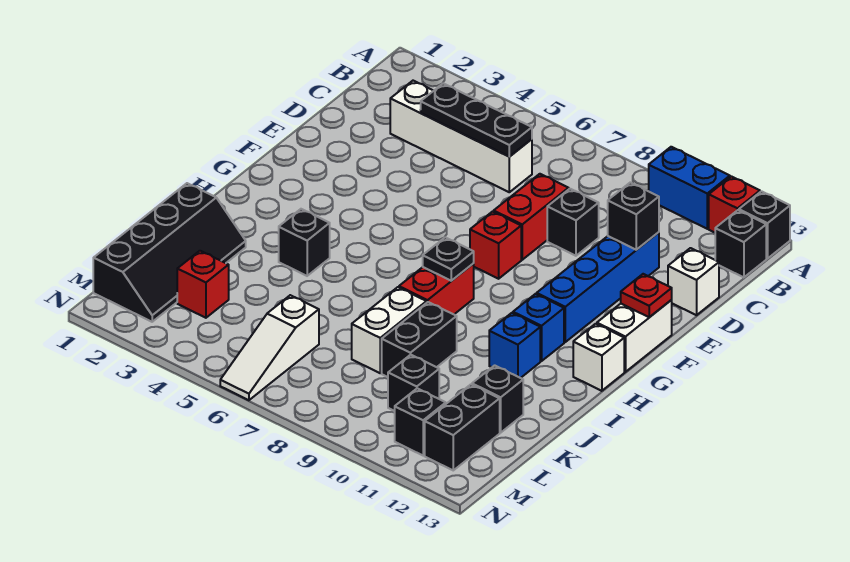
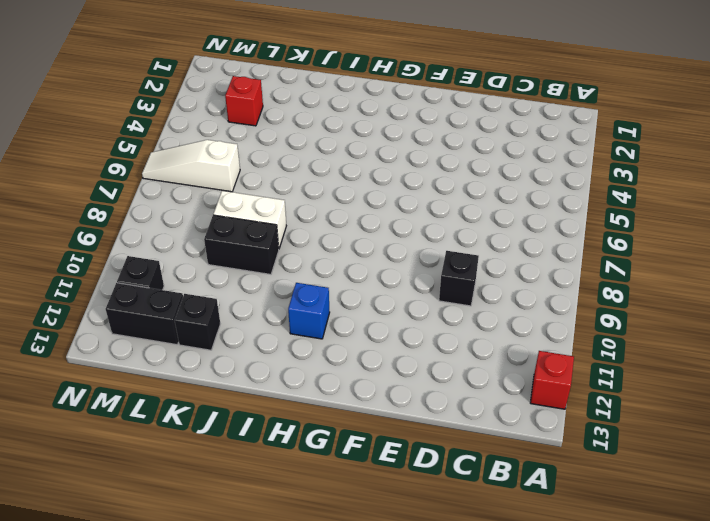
none -> blue 1x2 brick [649,147,730,229]
none -> black 1x1 brick [739,191,790,259]
none -> black 1x1 brick [715,210,766,277]

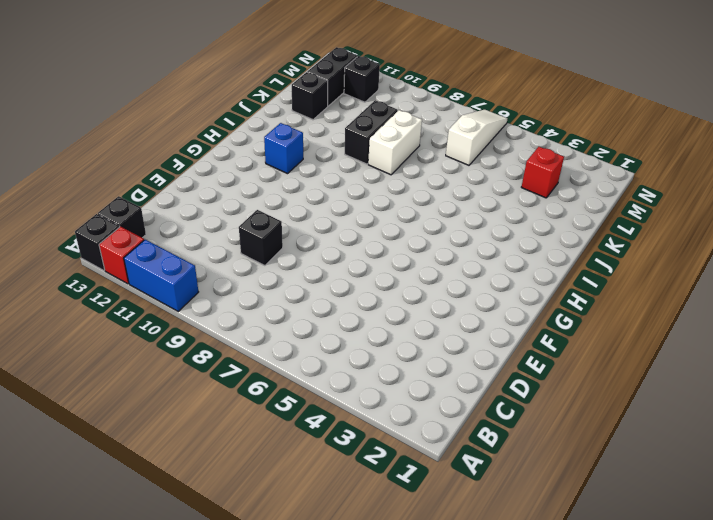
none -> white 1x4 brick [390,81,532,192]
none -> red 1x2 brick [494,174,569,260]
none -> blue 1x4 brick [537,232,659,342]

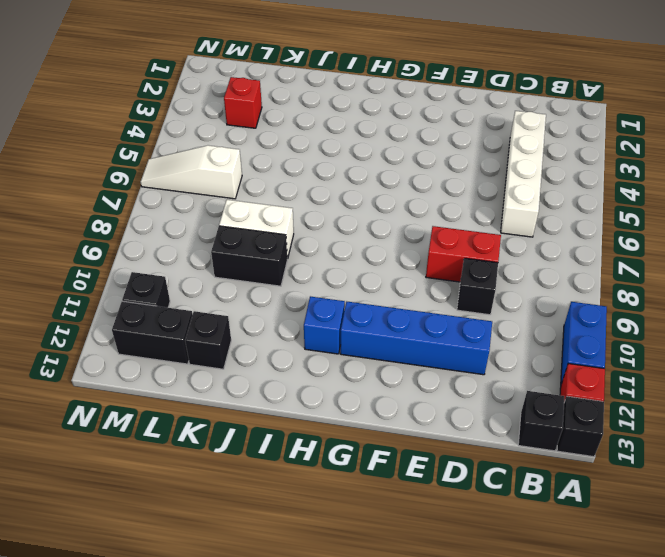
none -> white 1x1 brick [668,248,719,315]
none -> red 1x1 brick [470,212,521,279]
none -> white 1x2 brick [597,300,672,372]

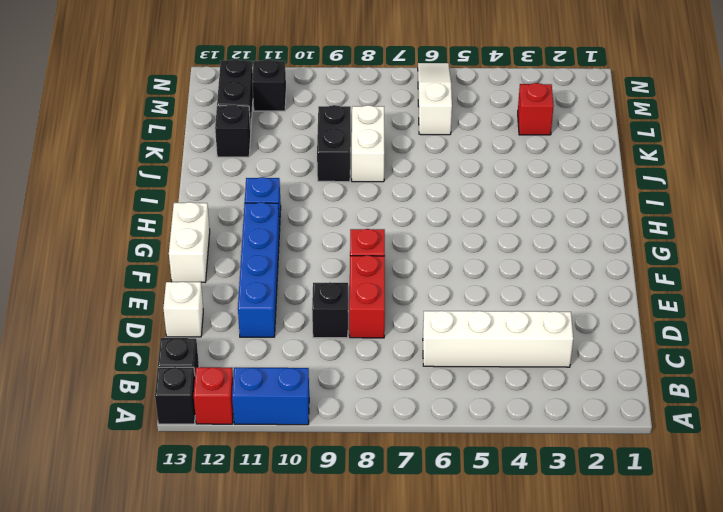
none -> red 1x2 brick [399,263,474,314]
none -> white 1x1 brick [573,324,624,391]
none -> black 1x1 brick [279,209,330,276]

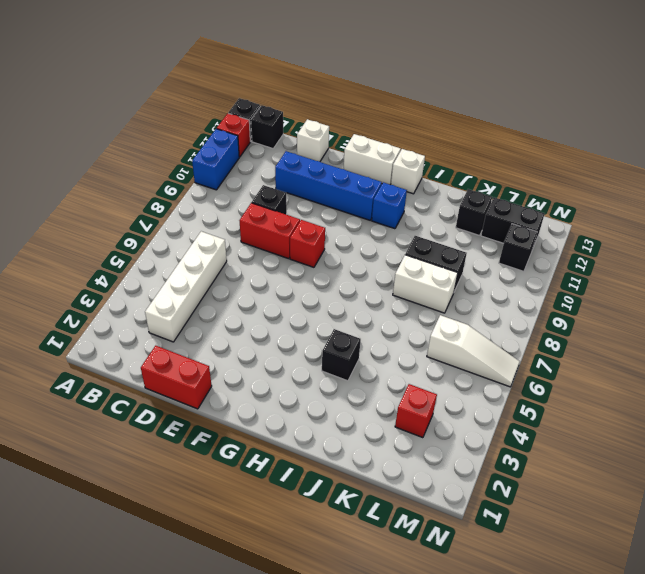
red 1x2 brick [141,346,212,409] -> red 1x2 brick moved to [399,263,474,314]
none -> blue 1x1 brick [489,313,540,378]
none -> black 2x4 slope [93,183,246,322]
none -> black 1x1 brick [388,355,439,411]

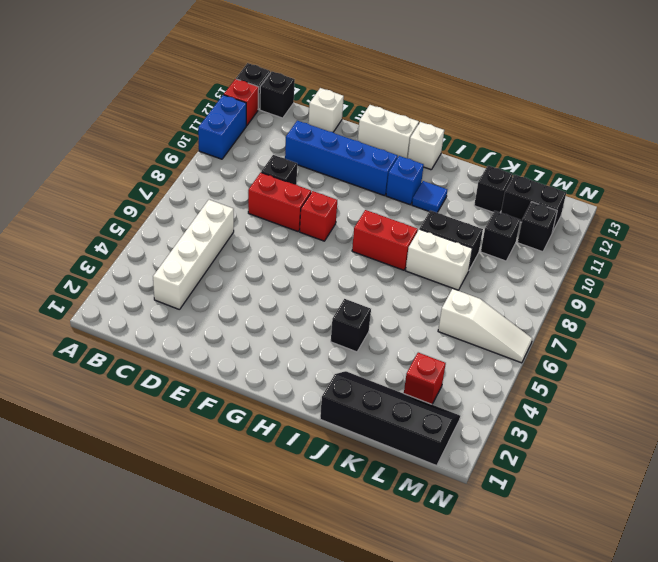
blue 1x1 tile [412,181,447,213] -> blue 1x1 brick [489,313,540,378]
none -> black 1x3 plate [421,84,532,157]
none -> black 1x1 brick [608,183,659,250]
none -> red 1x1 plate [621,274,672,317]

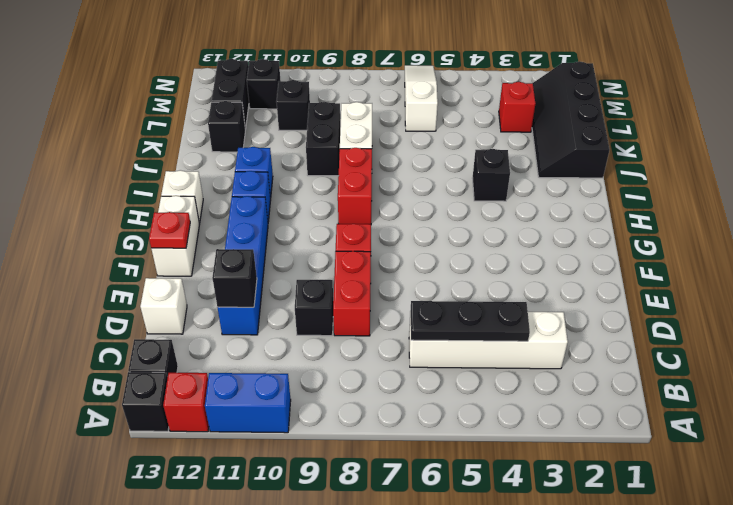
none -> black 1x1 plate [423,237,474,281]

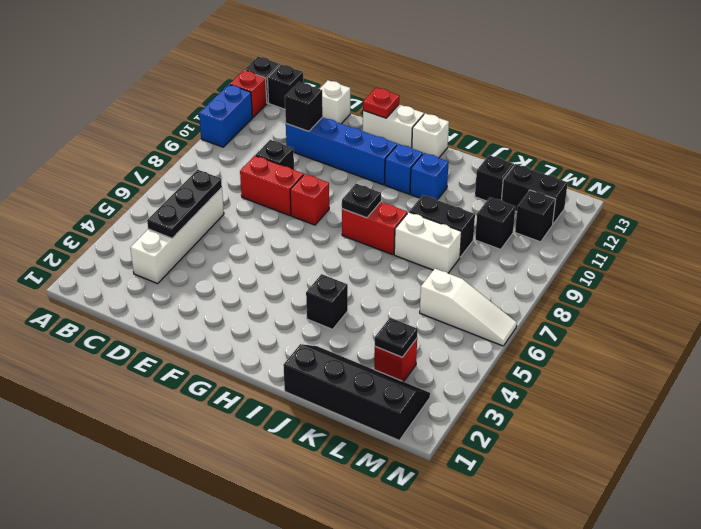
black 1x1 plate [375,318,418,357] -> none

